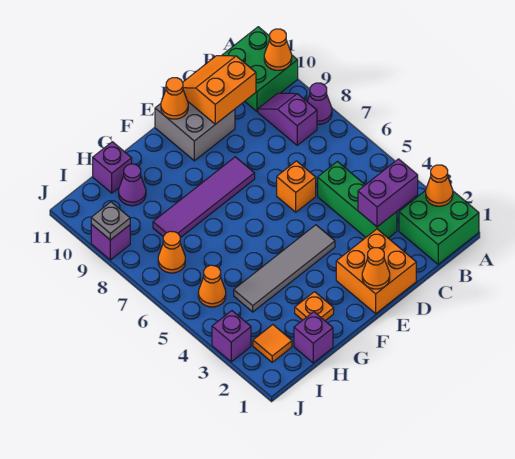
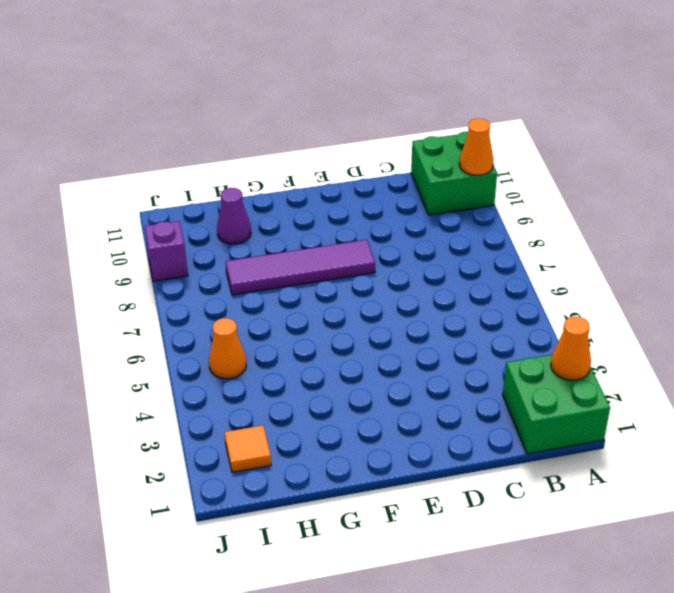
none -> purple 1x1 cone [307,83,332,124]
none -> purple 1x2 slope [258,93,317,145]
none -> green 1x3 brick [318,162,397,238]

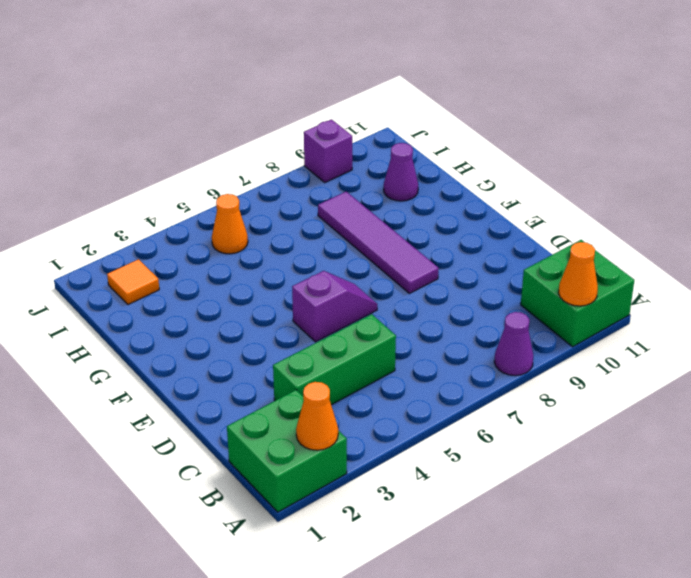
purple 1x2 slope [292,271,377,342] -> purple 1x2 slope moved to [258,93,317,145]
none -> orange 2x2 brick [336,229,416,314]
none -> orange 1x1 brick [277,161,316,212]
none -> grey 2x2 brick [155,102,235,161]

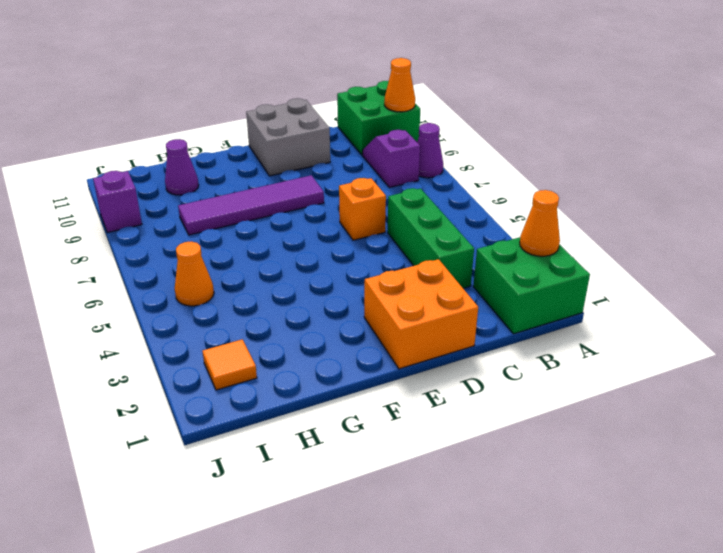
none -> grey 1x4 tile [234,225,335,312]
none -> orange 1x1 plate [295,292,334,321]
none -> purple 1x1 brick [294,312,333,363]

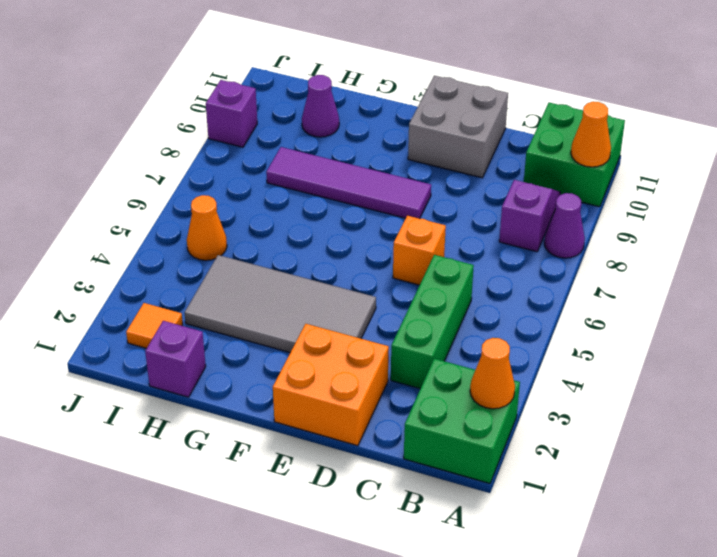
grey 2x4 tile [185,255,376,352] -> grey 1x4 tile [234,225,335,312]
none -> orange 1x1 plate [295,292,334,321]
none -> purple 1x1 brick [93,142,132,193]
none -> orange 1x1 cone [158,231,185,273]

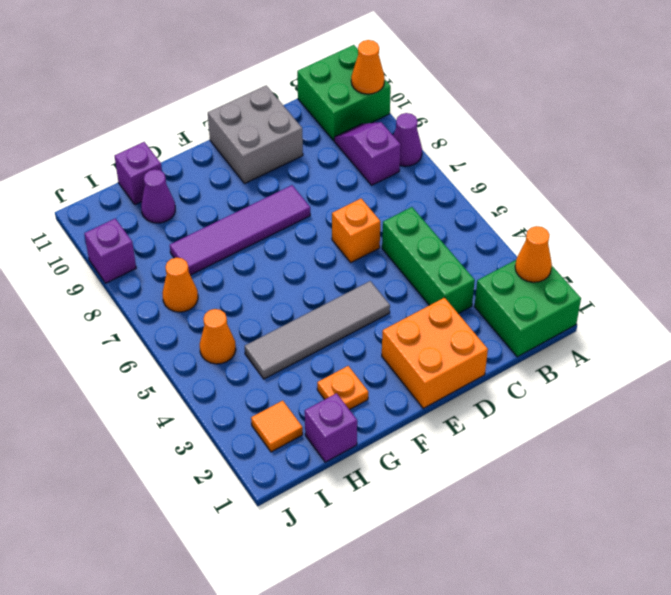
none -> purple 1x1 brick [212,311,251,362]
none -> purple 1x2 brick [358,159,418,227]
none -> orange 2x2 slope [183,56,256,124]

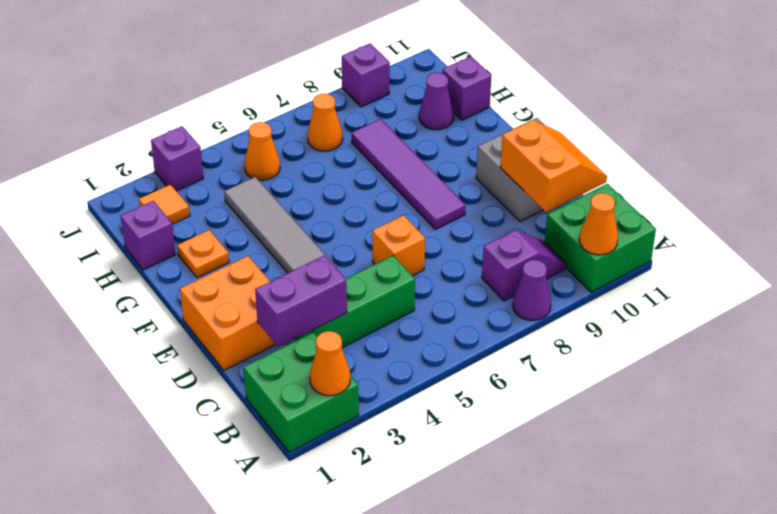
purple 1x2 brick [255,255,347,347] -> purple 1x2 brick turned to [358,159,418,227]
none -> orange 1x1 cone [362,248,390,289]
none -> orange 1x1 cone [161,78,188,119]
none -> grey 1x1 plate [91,202,130,240]

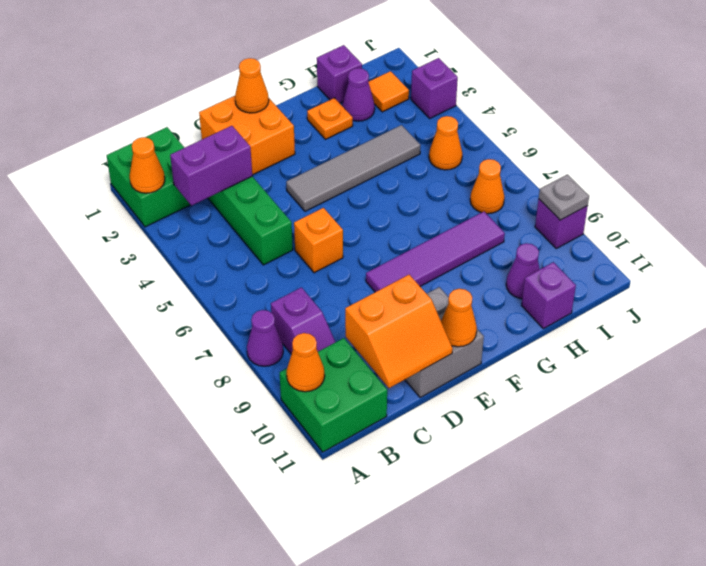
purple 1x1 cone [342,68,375,121] -> none

